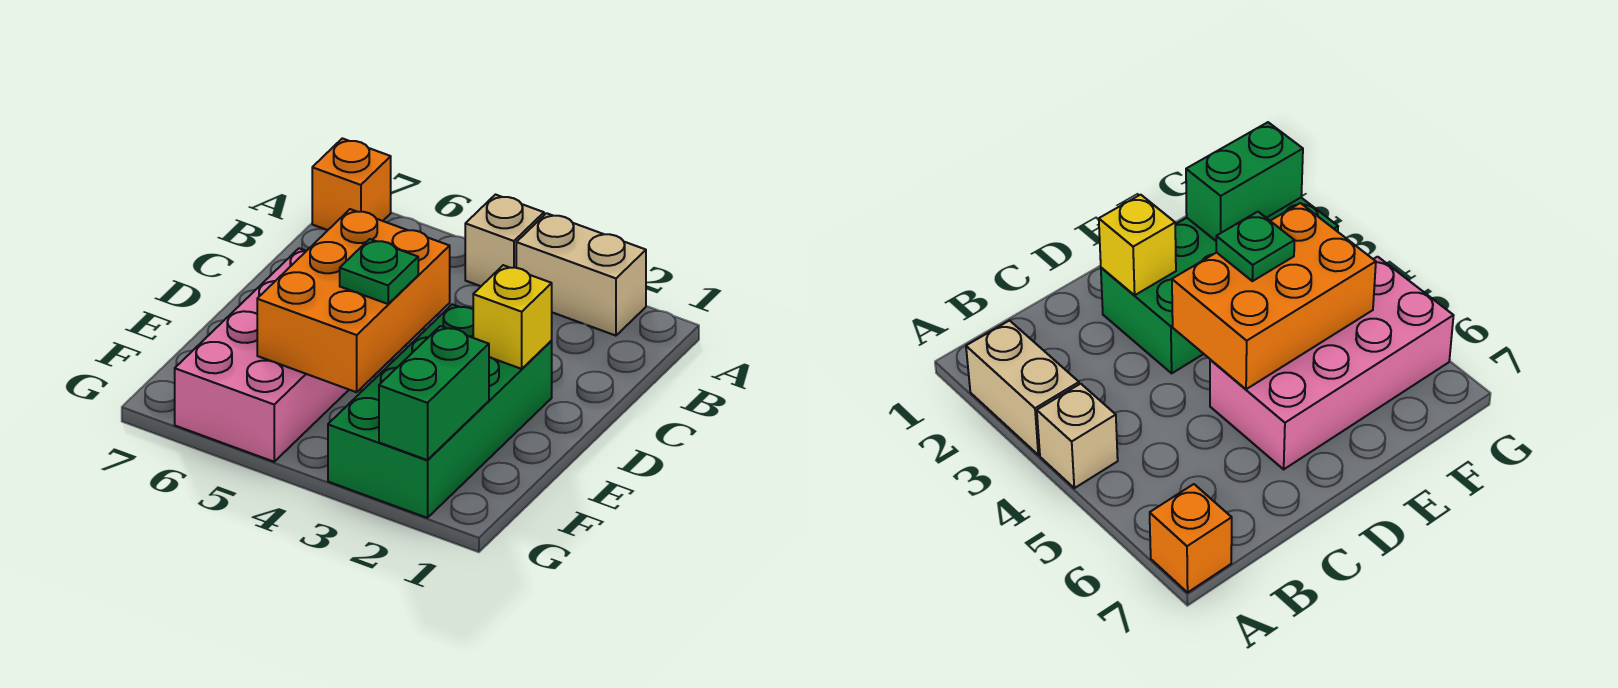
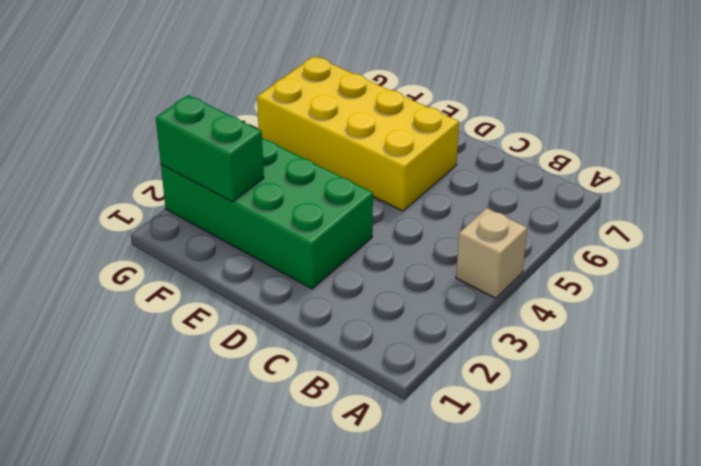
yellow 2x4 brick [257,56,459,211] -> pink 2x4 brick [175,248,349,462]
none -> tan 1x2 brick [516,213,646,336]
none -> orange 1x1 brick [312,138,391,230]

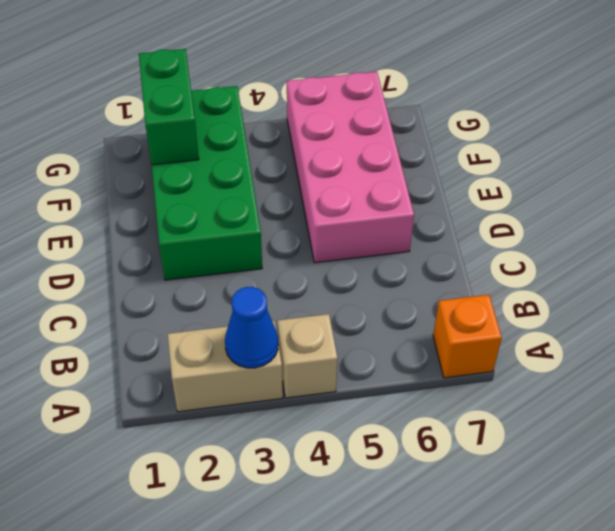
blue 1x1 cone [225,287,278,368] -> none
none -> yellow 1x1 brick [473,265,552,369]
none -> orange 2x3 brick [257,209,450,392]

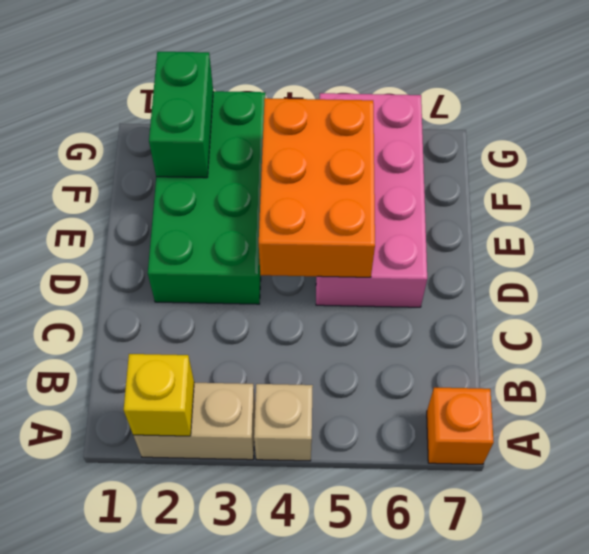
yellow 1x1 brick [124,354,194,436] -> yellow 1x1 brick moved to [473,265,552,369]
none -> green 1x1 plate [340,239,418,304]

